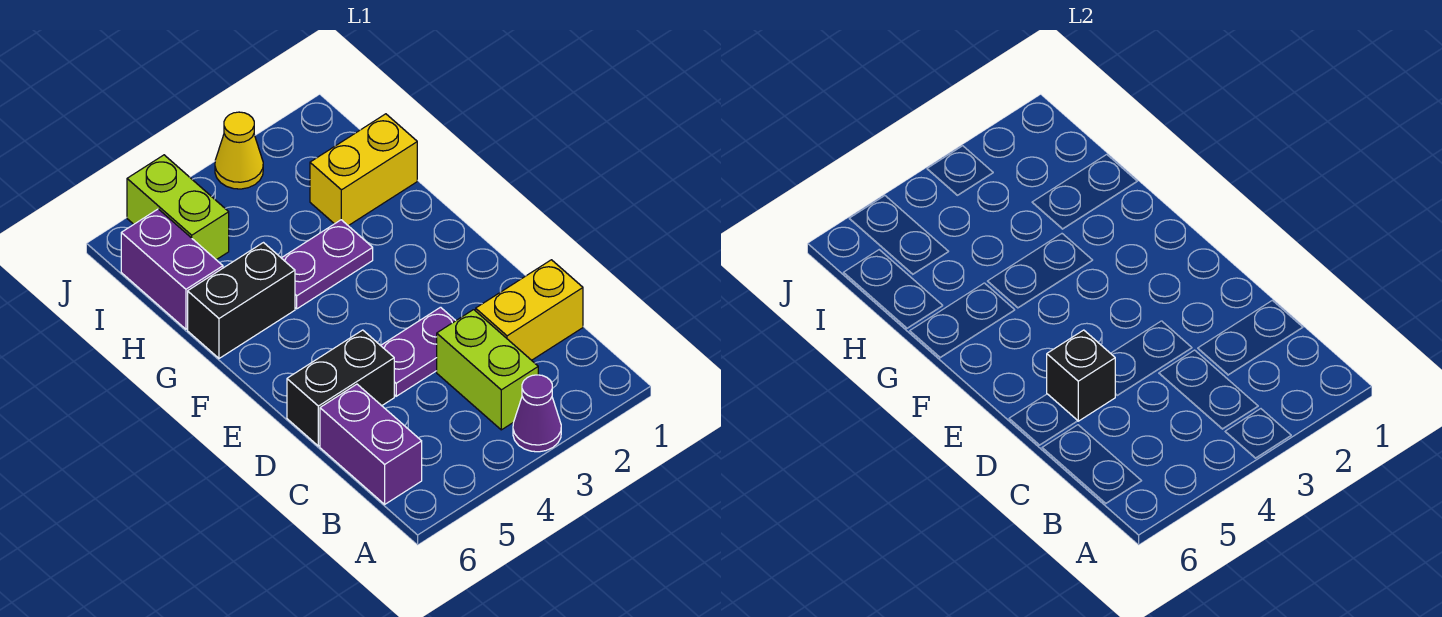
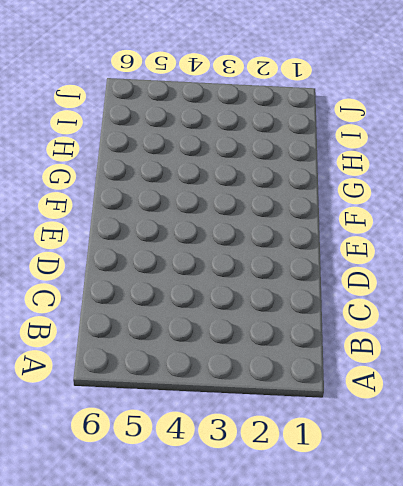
none -> purple 1x1 cone [513,375,561,452]
none -> lime 1x2 brick [437,310,538,430]
none -> purple 1x2 brick [320,384,422,504]

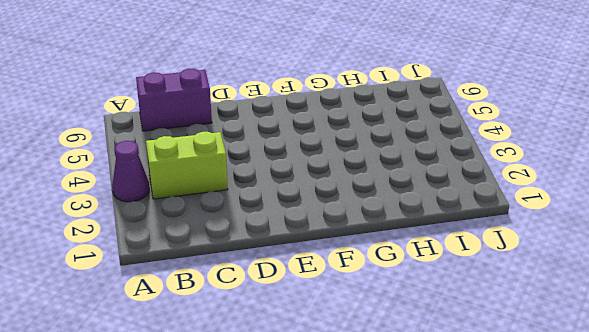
none -> yellow 1x2 brick [476,260,583,360]
none -> purple 1x2 plate [381,307,456,396]
none -> black 1x2 brick [287,330,394,446]

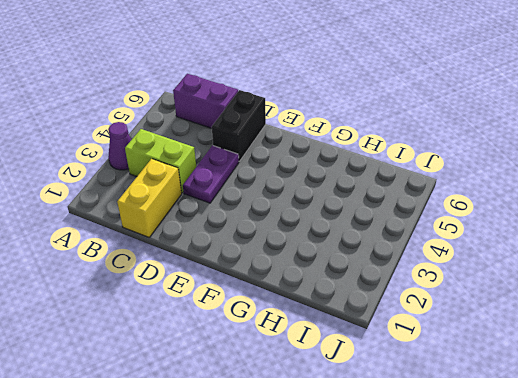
none -> purple 1x2 plate [282,220,373,309]
none -> black 1x2 brick [188,243,295,358]
none -> yellow 1x2 brick [310,114,417,226]

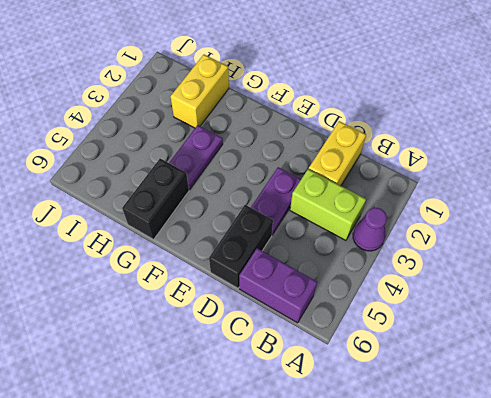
none -> purple 1x2 brick [121,209,223,329]
none -> lime 1x2 brick [127,155,229,260]
none -> yellow 1x1 cone [215,112,263,189]

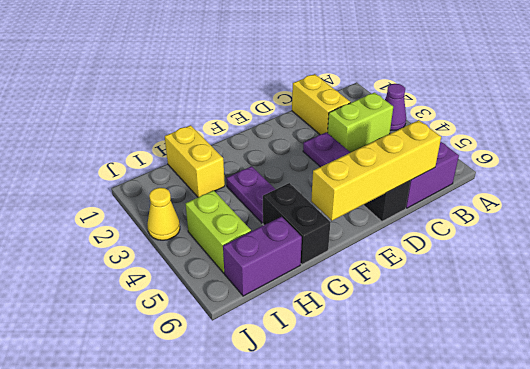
yellow 1x4 brick [311,120,441,221] -> none
lime 1x2 brick [186,190,251,273] -> lime 1x2 brick turned to [127,155,229,260]
none -> black 1x1 brick [1047,330,1115,421]

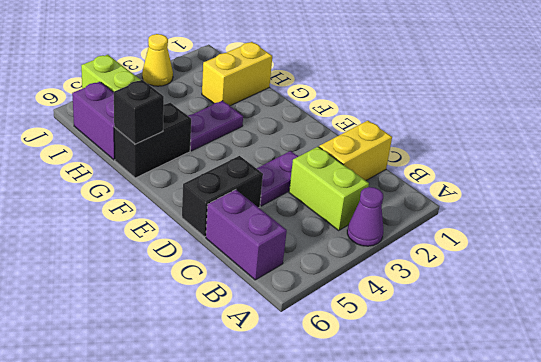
black 1x1 brick [114,80,164,144] -> black 1x1 brick moved to [1047,330,1115,421]

